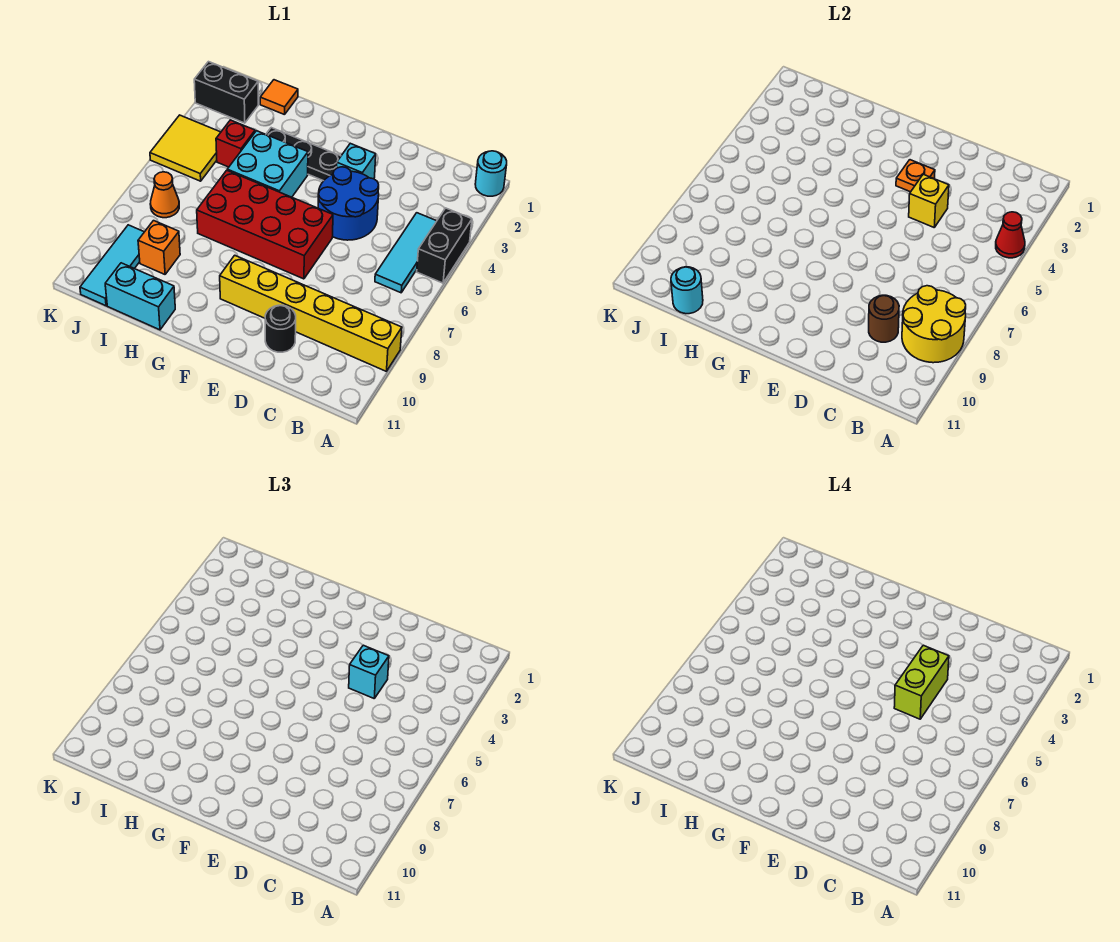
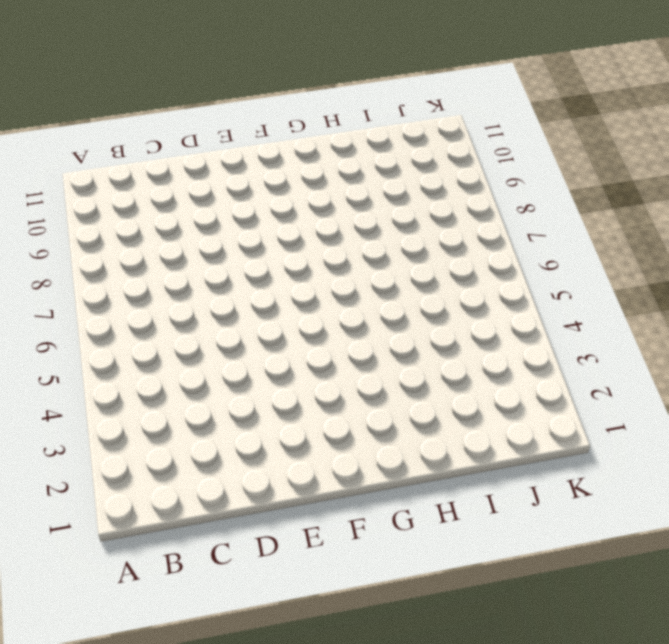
none -> cyan 1x1 round brick [475,151,507,196]
none -> black 1x2 brick [417,208,472,283]
none -> yellow 1x6 brick [220,255,402,371]

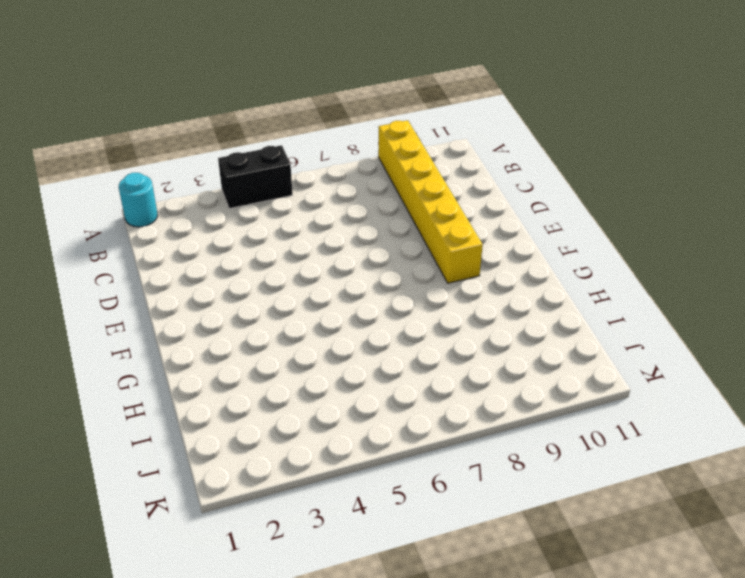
none -> cyan 1x3 tile [375,213,436,293]
none -> blue 2x2 round brick [318,167,379,240]
none -> black 1x1 round brick [265,305,296,352]

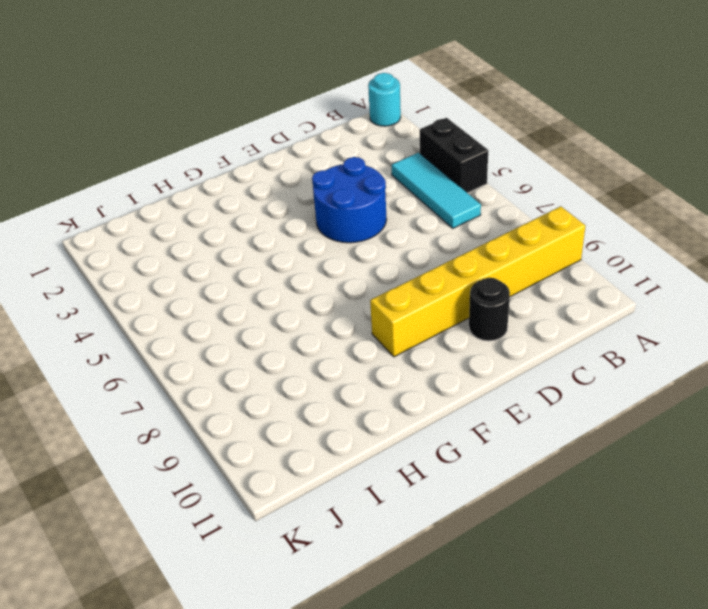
none -> cyan 1x1 brick [337,143,376,179]
none -> red 2x4 brick [197,170,333,279]
none -> black 1x3 plate [266,128,341,181]

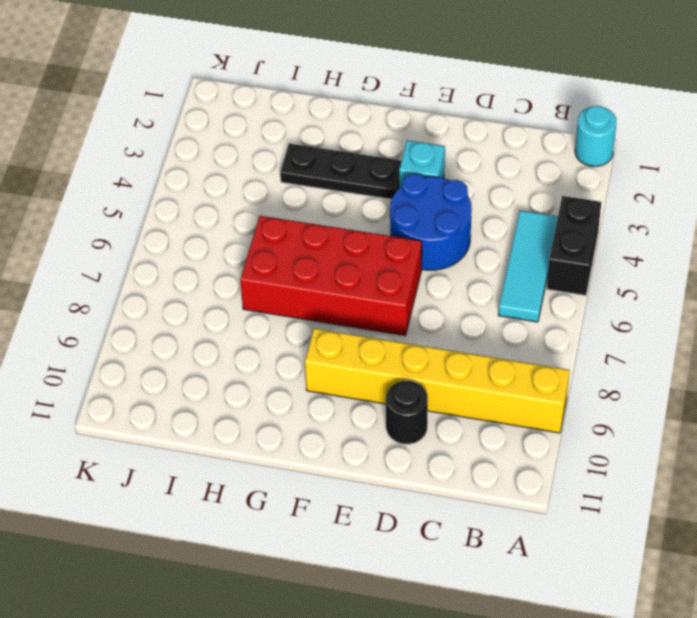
none -> cyan 2x2 brick [227,131,308,197]
none -> cyan 1x2 brick [105,263,175,330]
none -> orange 1x1 tile [260,80,298,115]

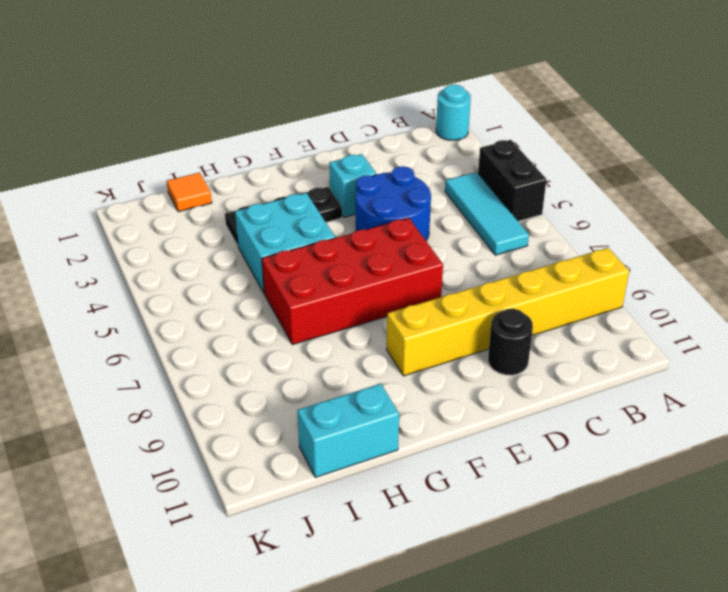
none -> red 1x1 brick [216,120,255,167]
none -> orange 1x1 brick [138,221,180,274]
none -> black 1x2 brick [194,62,258,123]

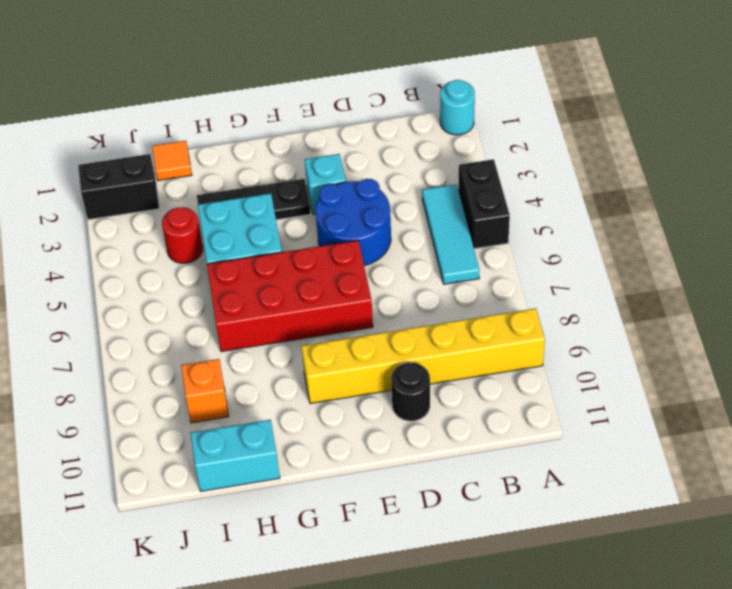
red 1x1 round brick [162,207,203,263] -> red 1x1 brick [216,120,255,167]
none -> yellow 2x2 tile [150,115,221,181]
none -> orange 1x1 cone [150,172,179,218]
none -> cyan 1x3 tile [80,225,144,306]

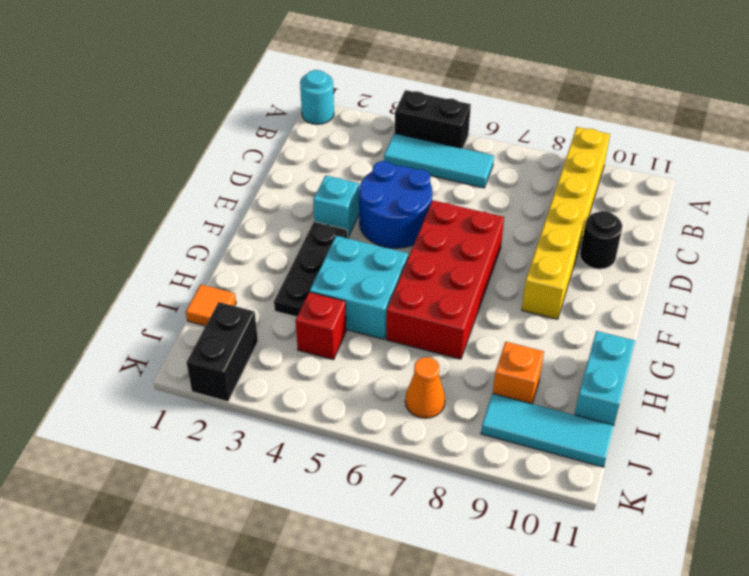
none -> yellow 2x2 tile [150,115,221,181]
none -> red 1x1 cone [996,212,1025,258]
none -> yellow 2x2 round brick [902,286,966,363]

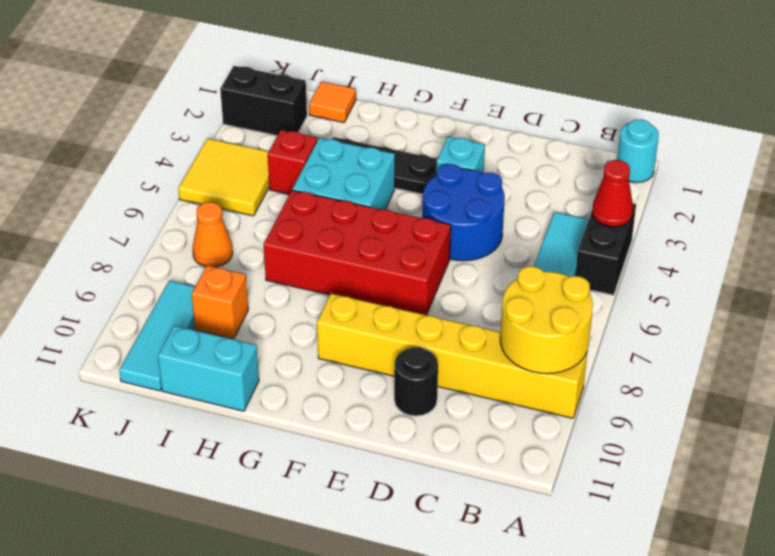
none -> brown 1x1 round brick [869,295,899,342]
none -> yellow 1x1 brick [909,174,949,227]
none -> orange 1x1 plate [896,160,935,192]

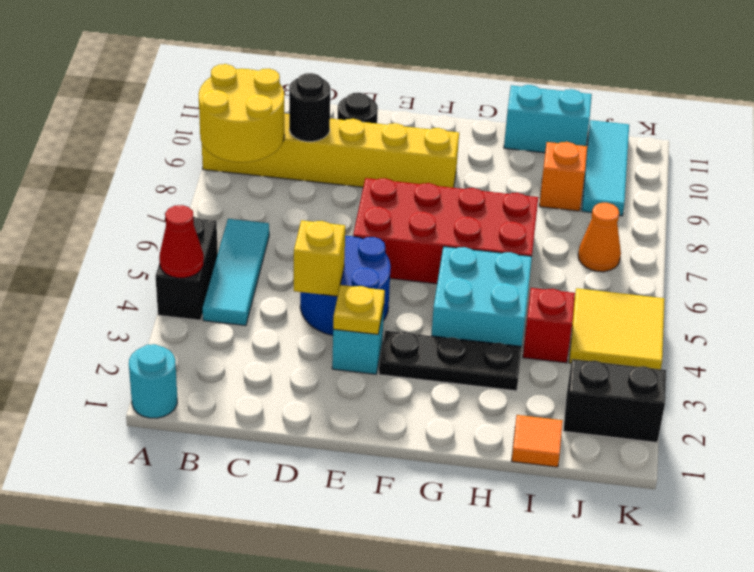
black 1x1 round brick [289,73,330,142] -> brown 1x1 round brick [869,295,899,342]
yellow 1x1 plate [333,285,385,334] -> orange 1x1 plate [896,160,935,192]
none -> cyan 1x1 round brick [671,267,703,314]
none -> cyan 1x1 brick [349,645,389,698]
none -> lime 1x2 brick [894,645,949,719]

